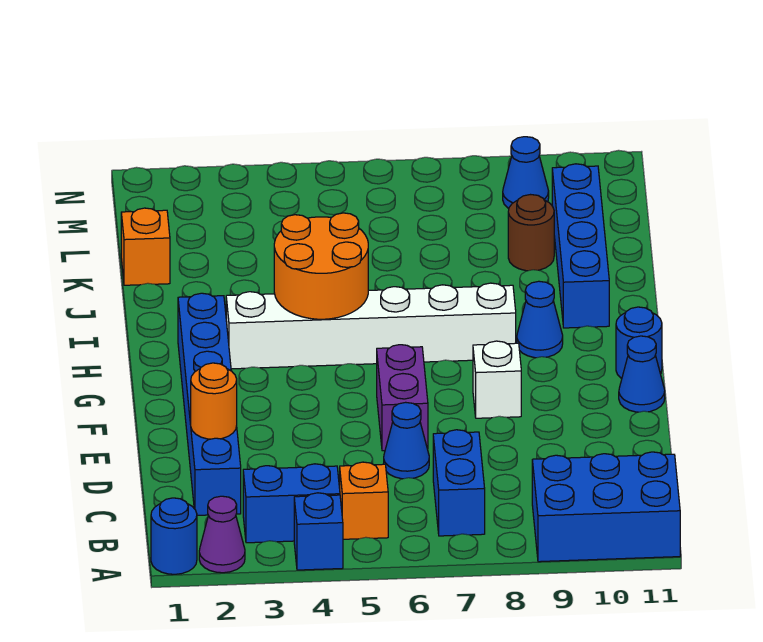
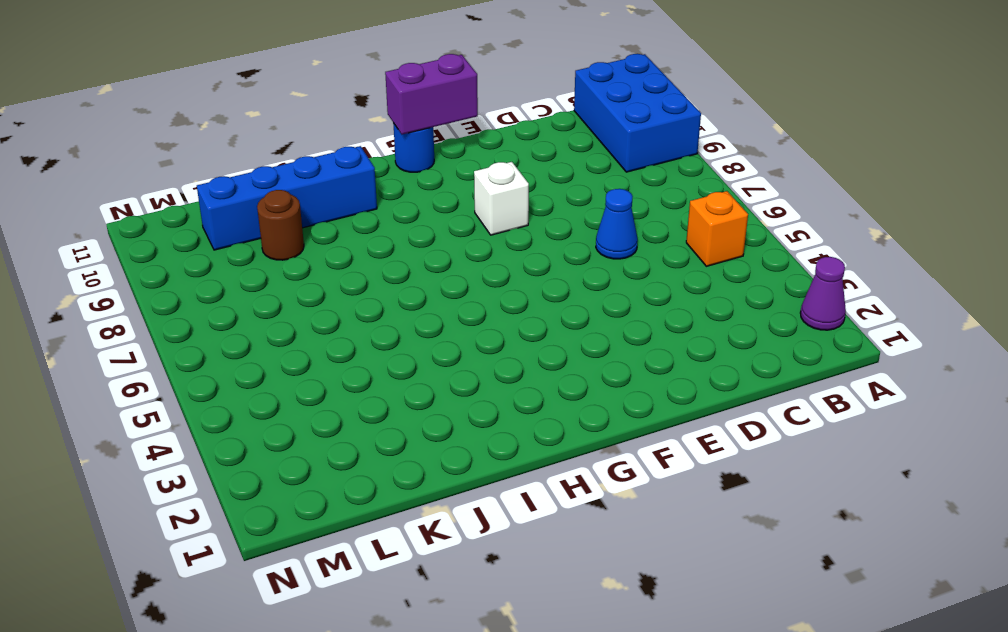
purple 1x2 brick [385,54,478,134] -> purple 1x2 brick moved to [377,345,428,451]
none -> blue 1x1 round brick [151,498,197,574]
none -> blue 1x1 brick [294,493,343,570]
none -> blue 1x2 brick [243,464,340,543]

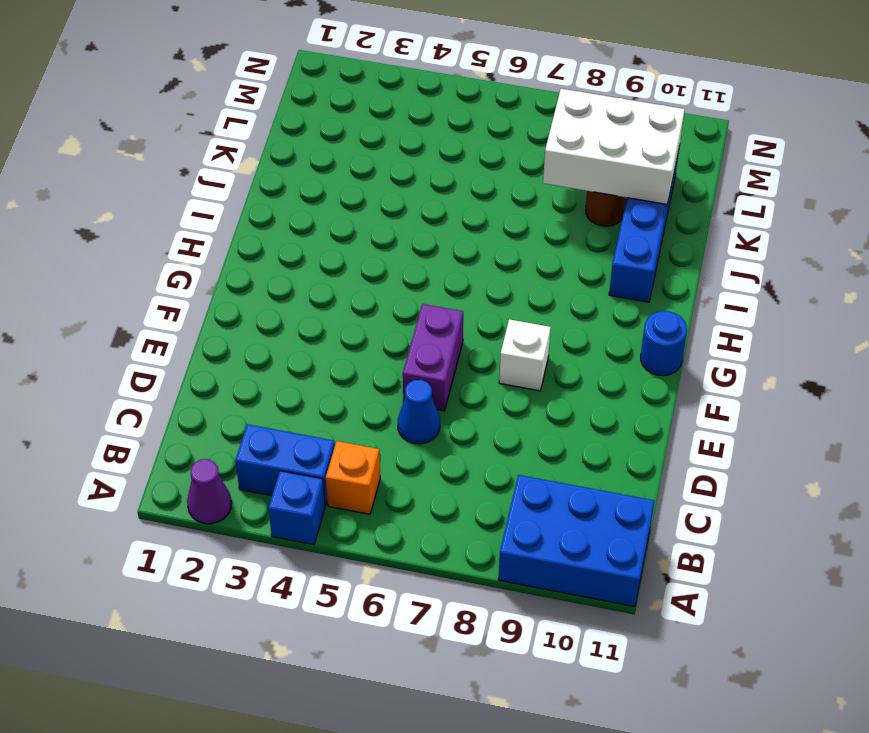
white 2x3 brick [543,89,685,204] -> none
none -> blue 1x1 round brick [151,498,197,574]
none -> blue 1x2 brick [433,430,485,536]
none -> blue 1x6 brick [178,293,241,515]

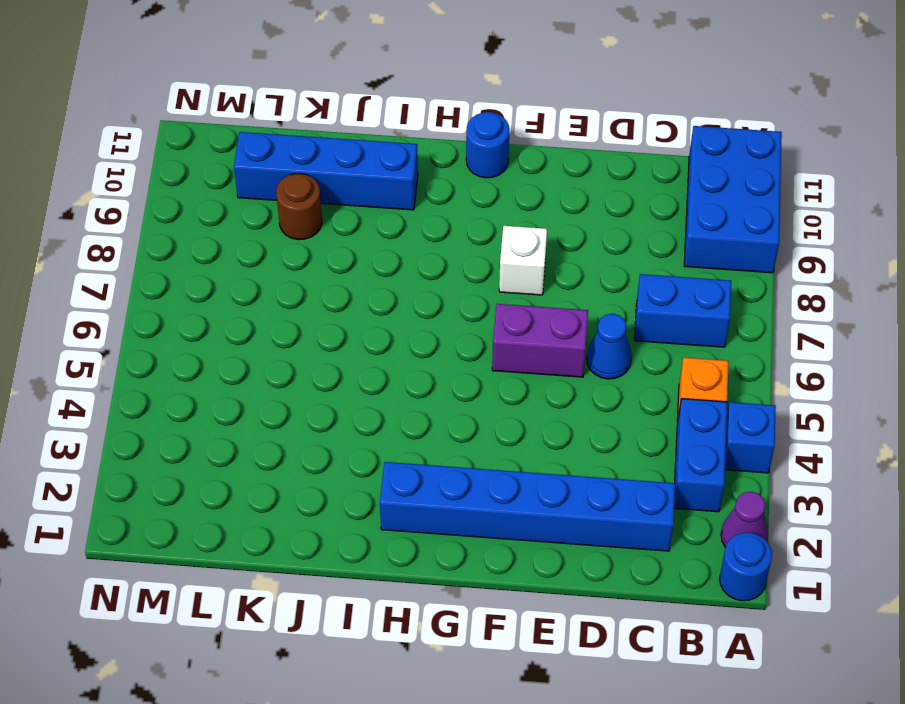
none -> blue 1x1 cone [619,336,665,412]
none -> white 1x6 brick [226,283,516,369]
none -> blue 1x1 cone [517,281,563,358]

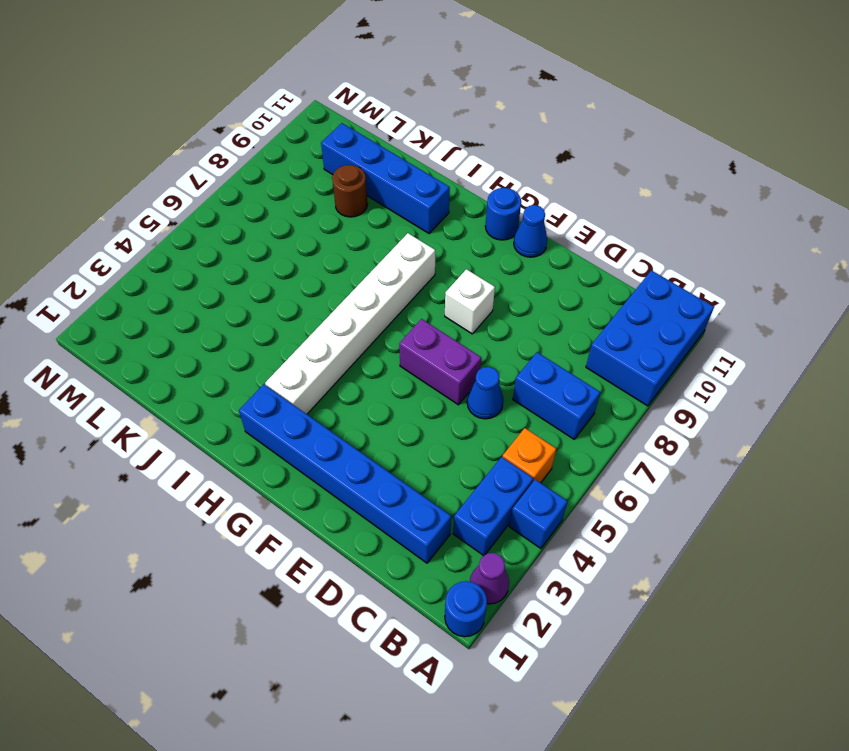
none -> blue 1x1 cone [517,281,563,358]
none -> orange 1x1 brick [121,208,170,285]
none -> blue 1x1 cone [503,137,549,208]

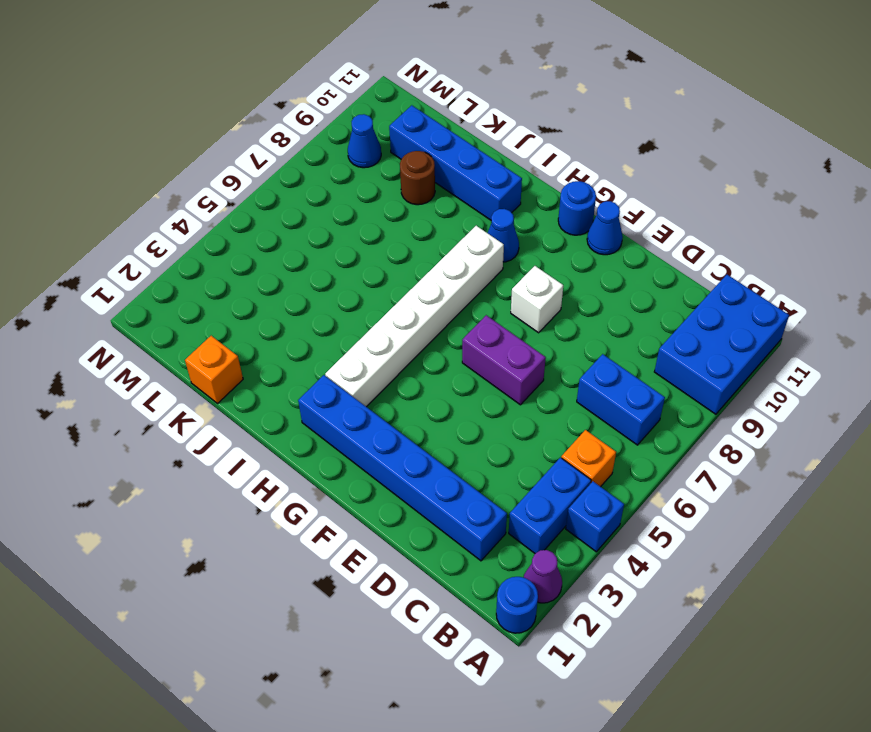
none -> blue 1x1 cone [384,402,429,479]
none -> orange 1x1 round brick [191,363,237,439]
none -> orange 2x2 round brick [274,213,368,319]

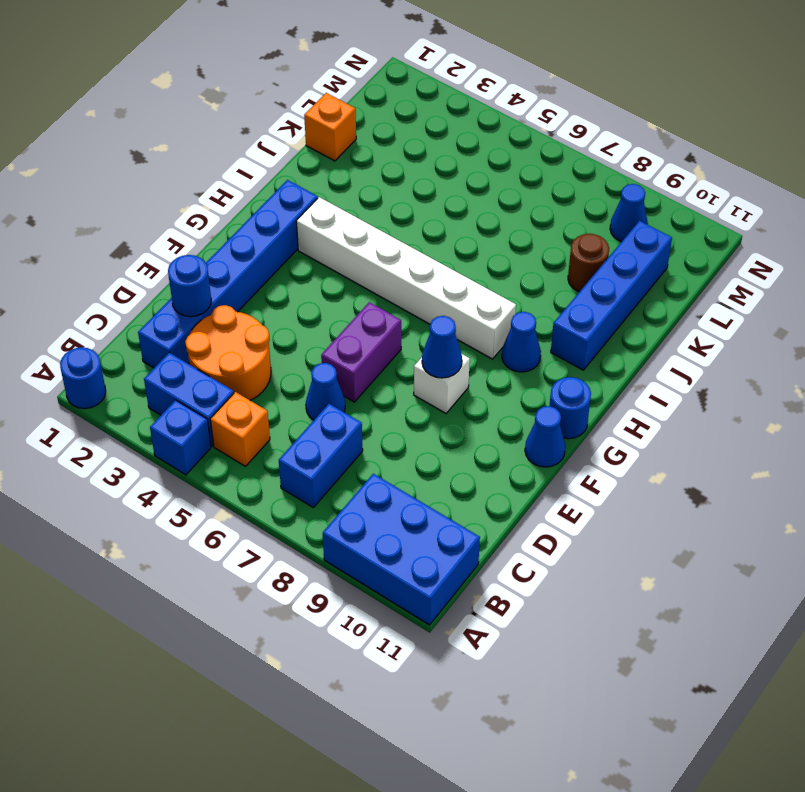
orange 2x2 round brick [185,305,271,401] -> orange 2x2 round brick moved to [274,213,368,319]
blue 1x1 round brick [168,255,211,317] -> orange 1x1 round brick [191,363,237,439]
blue 1x1 cone [422,316,462,378] -> none
none -> purple 1x1 cone [199,496,245,573]

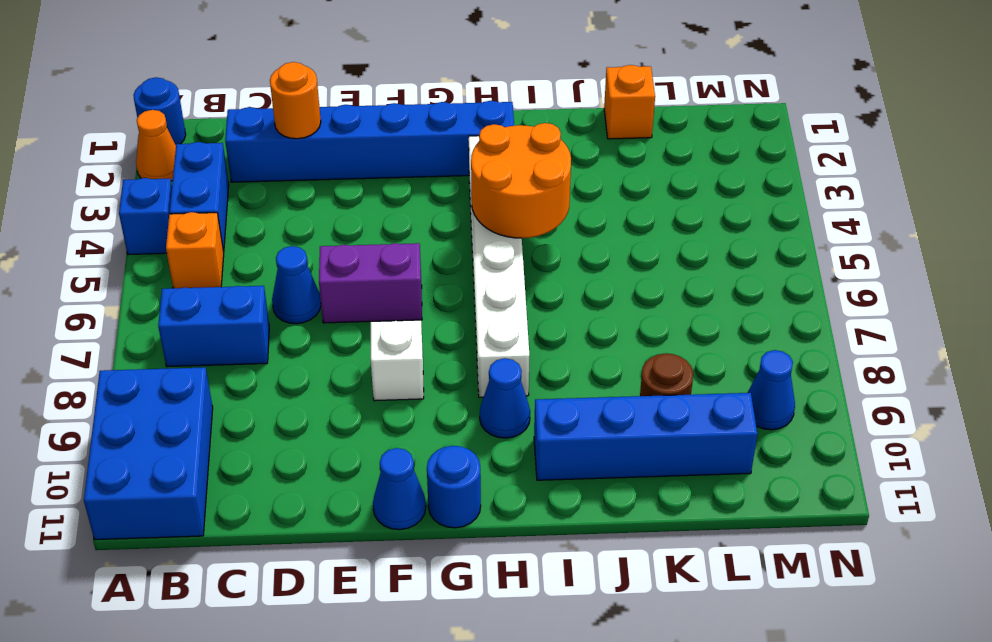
orange 1x1 cone [136,110,176,181] -> purple 1x1 cone [199,496,245,573]

